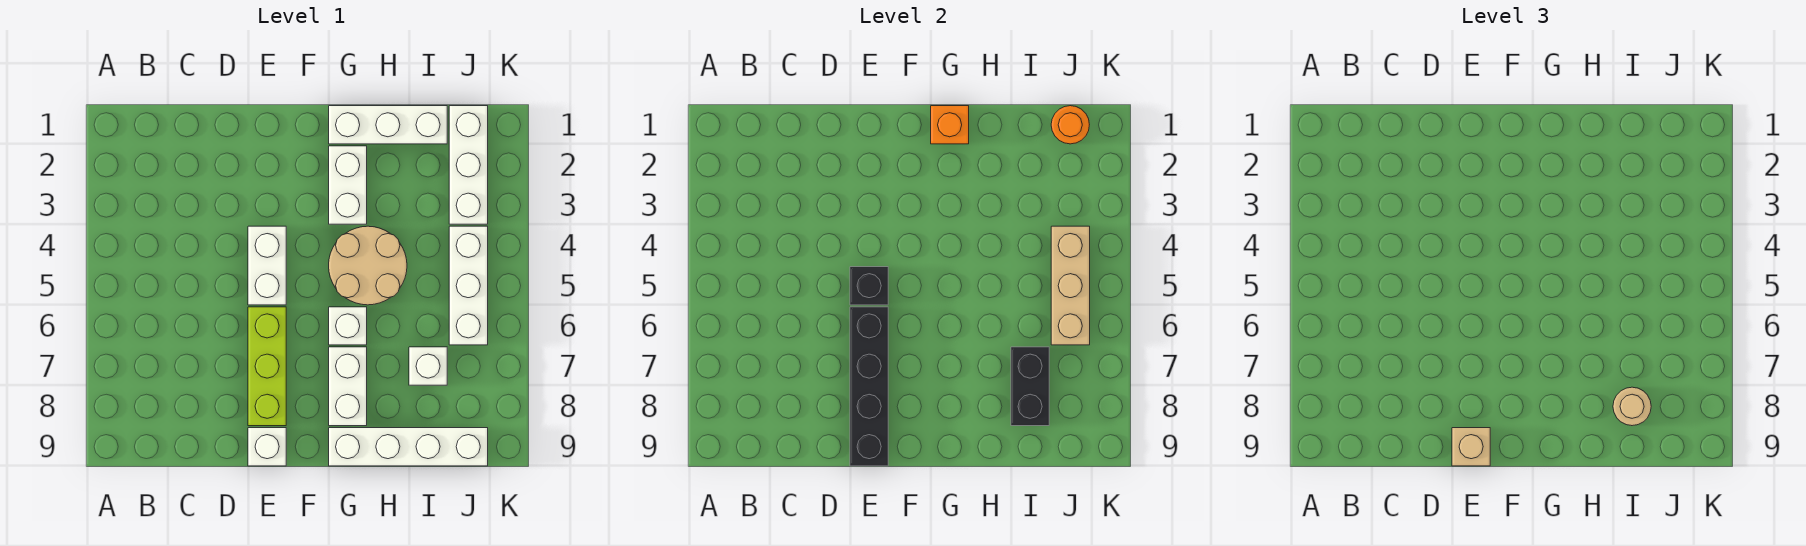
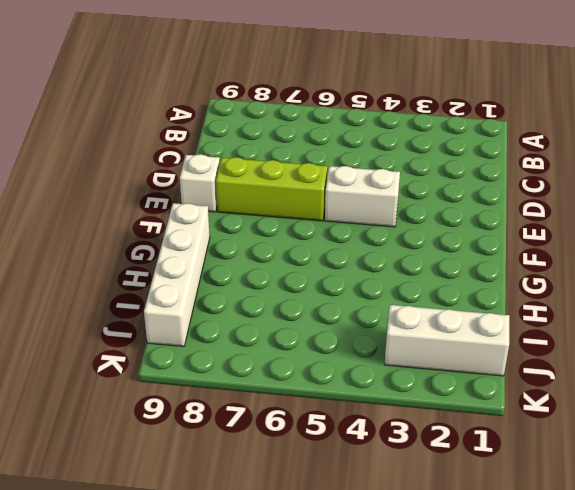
none -> white 1x3 brick [329,106,447,144]
none -> white 1x2 brick [329,146,367,224]
none -> tan 2x2 round brick [329,226,407,305]

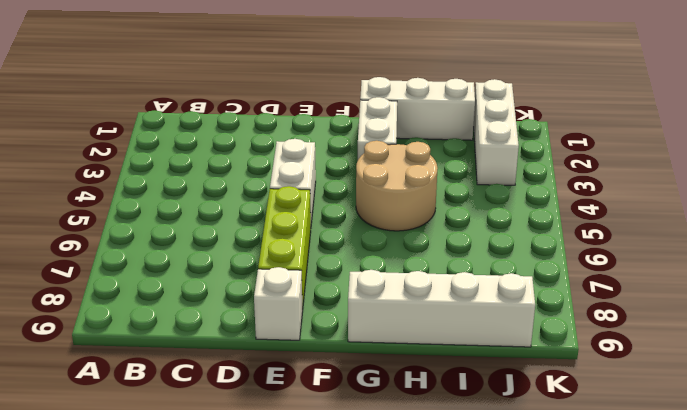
none -> white 1x1 brick [329,307,367,345]
none -> white 1x2 brick [329,347,367,426]
none -> white 1x1 brick [409,347,447,385]

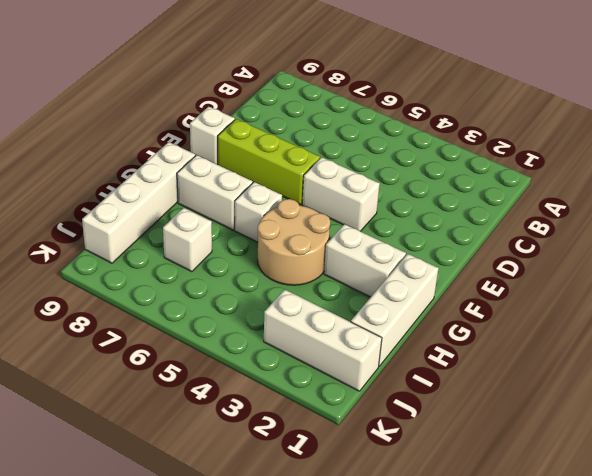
none -> white 1x3 brick [449,226,488,345]
none -> black 1x1 brick [850,267,888,305]
none -> black 1x4 brick [850,307,888,466]

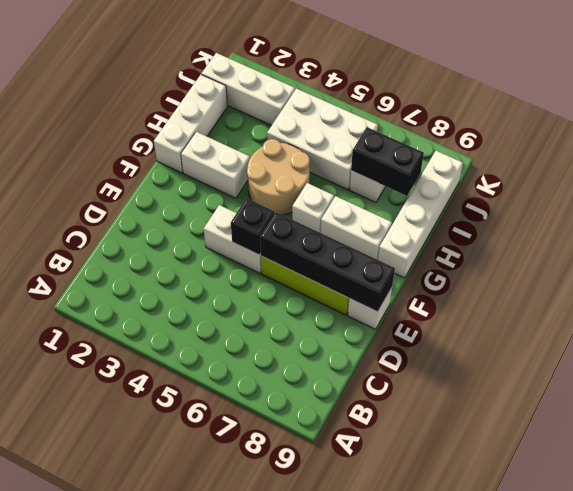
white 2x3 brick [267,89,378,190] -> white 1x3 brick [449,226,488,345]
none -> orange 1x1 brick [931,106,969,144]
none -> orange 1x1 round brick [1051,106,1089,144]
none -> tan 1x3 brick [1051,226,1090,345]

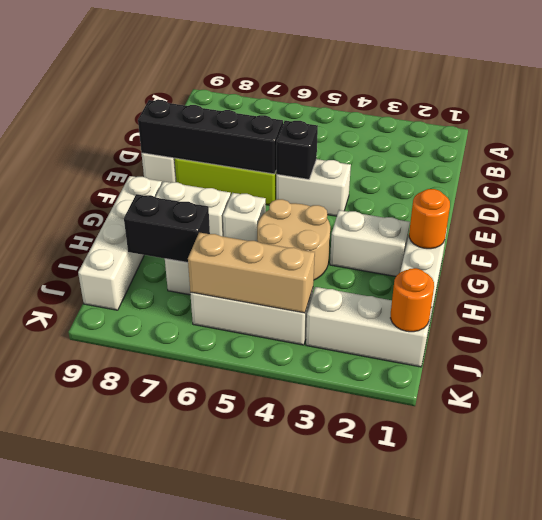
orange 1x1 round brick [409,189,450,249] -> orange 1x1 brick [931,106,969,144]
none -> tan 1x1 brick [1452,428,1490,466]
none -> tan 1x1 round brick [1613,387,1651,426]

